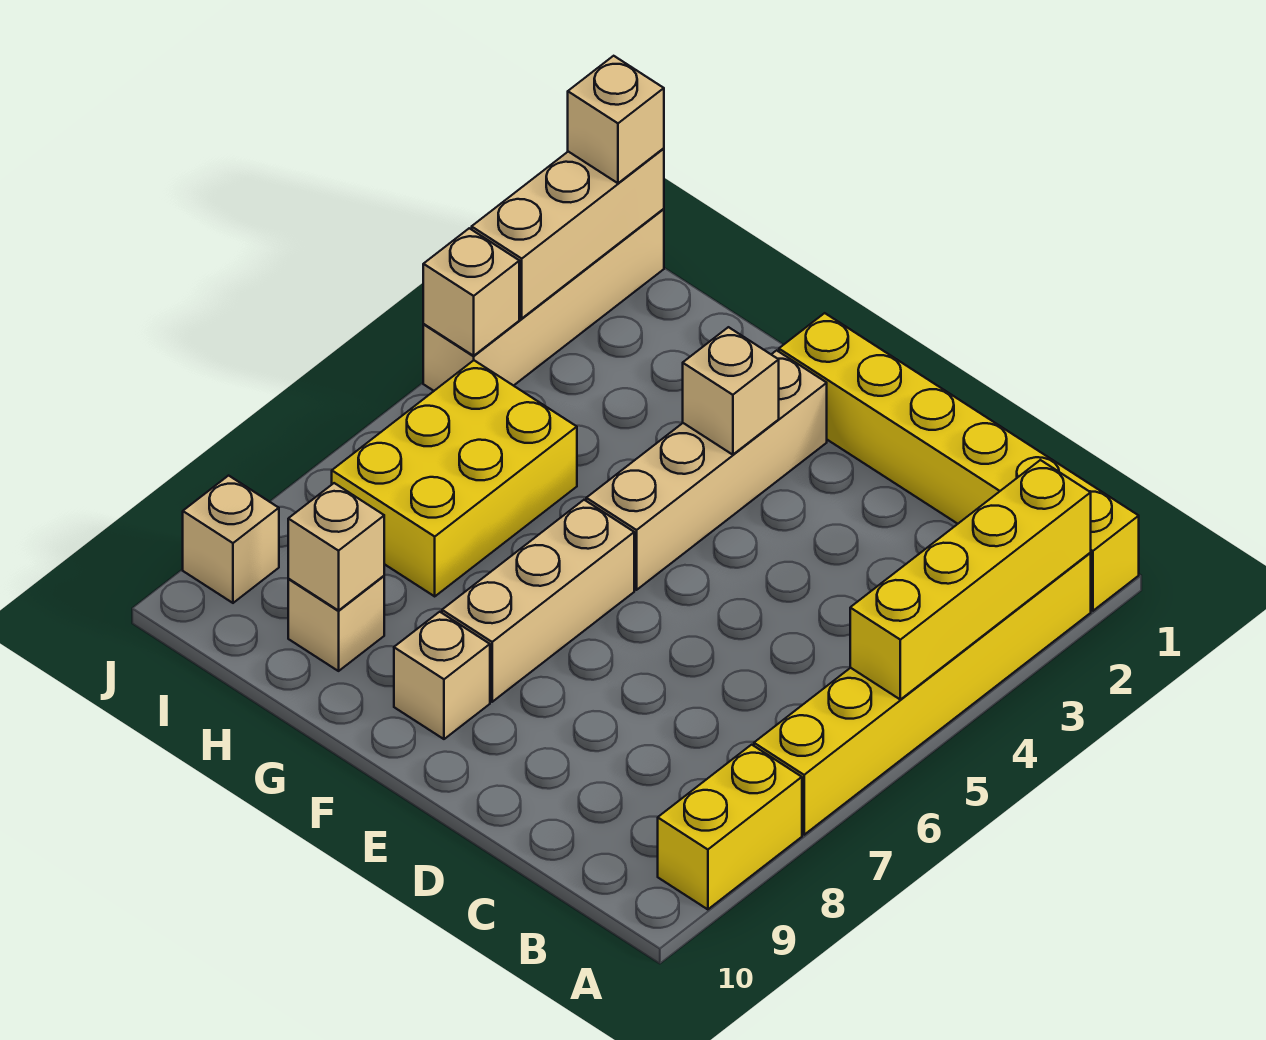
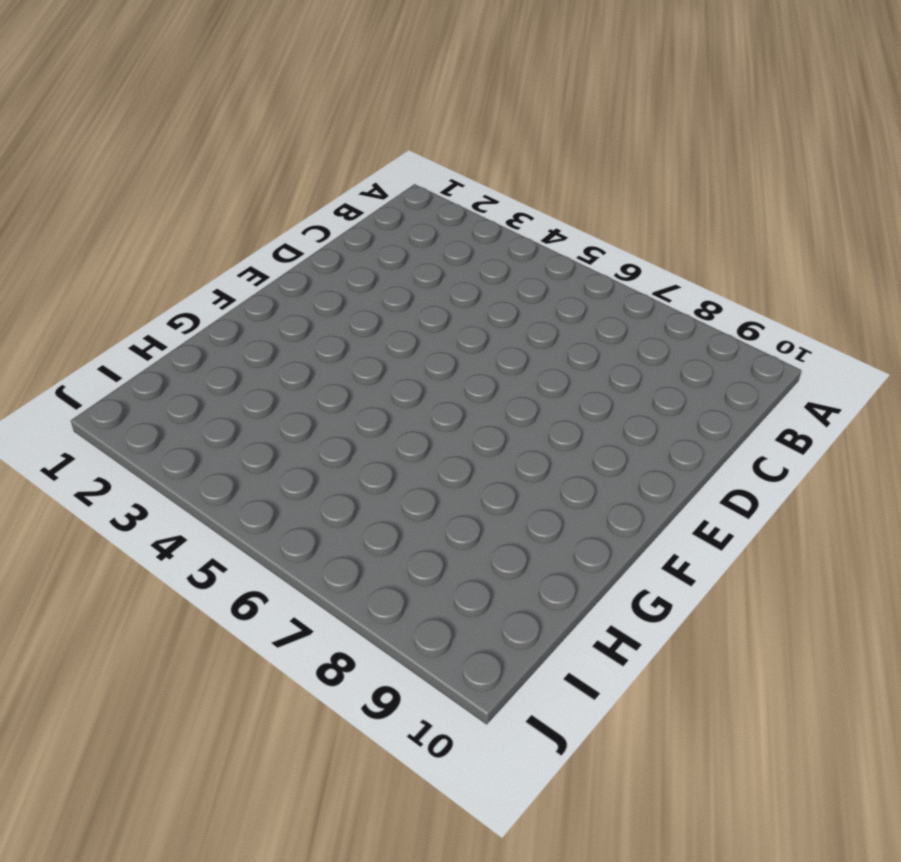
none -> yellow 1x6 brick [779,313,1139,611]
none -> yellow 1x6 brick [754,553,1091,835]
none -> yellow 1x2 brick [658,745,802,909]

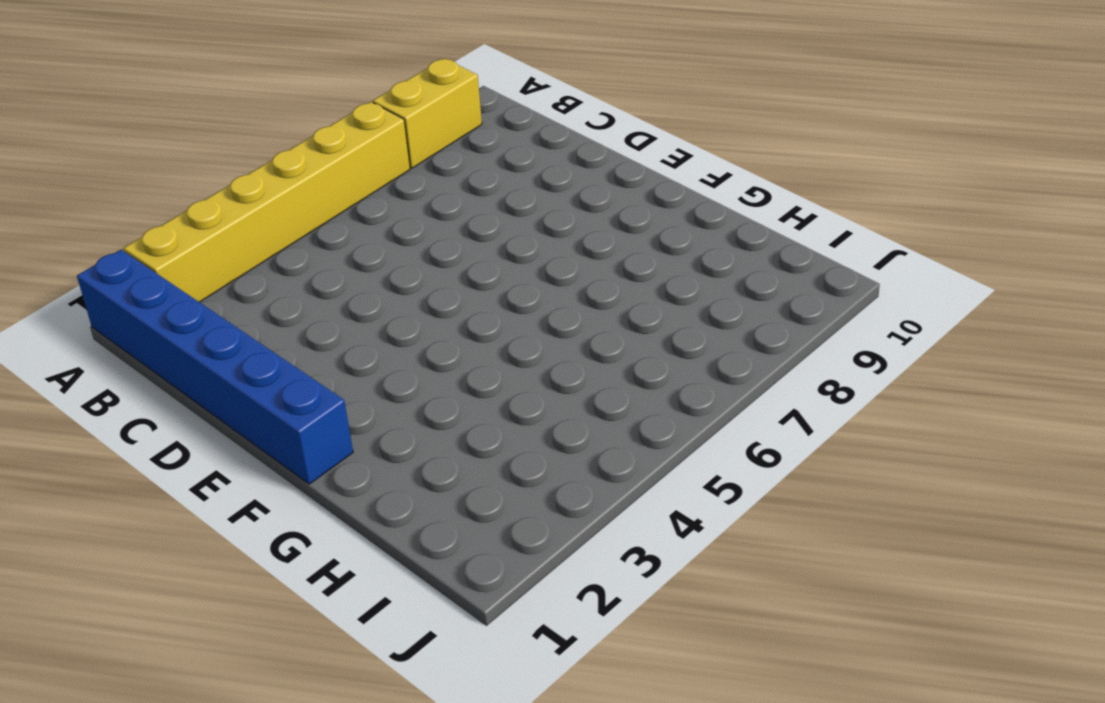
blue 1x6 brick [77,250,353,484] -> yellow 1x6 brick [779,313,1139,611]
none -> tan 1x4 brick [586,350,827,590]
none -> tan 1x3 brick [442,500,634,702]
none -> tan 1x1 brick [394,612,490,739]

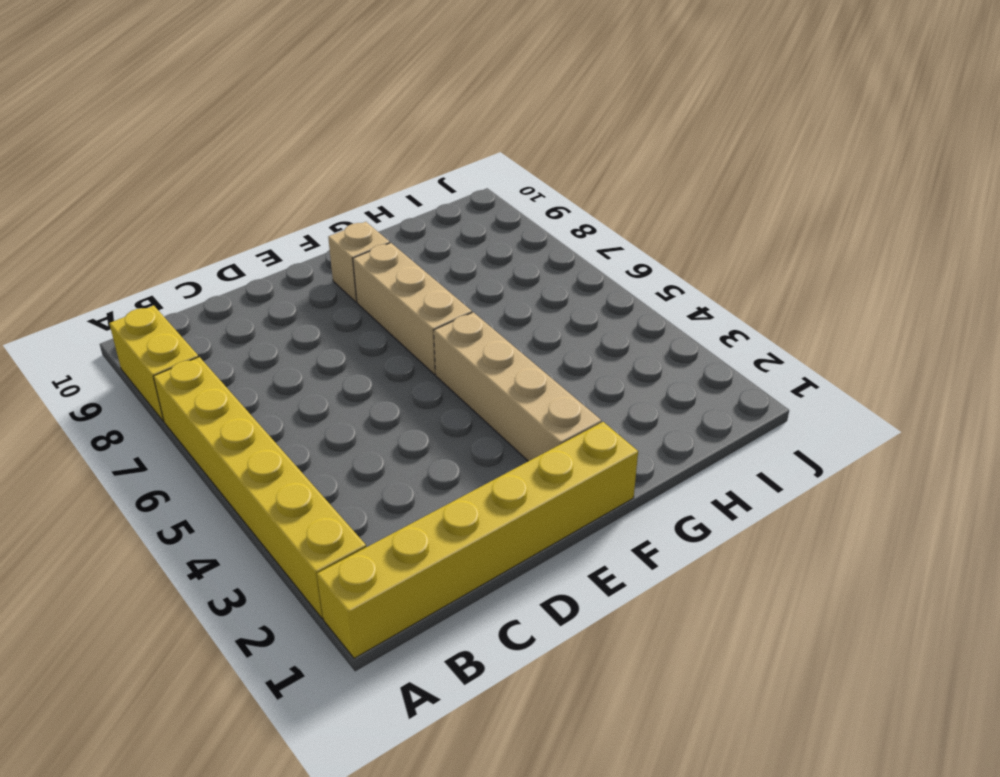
none -> yellow 2x3 brick [332,360,577,596]
none -> tan 1x1 brick [288,576,384,671]
none -> tan 1x4 brick [423,209,664,391]

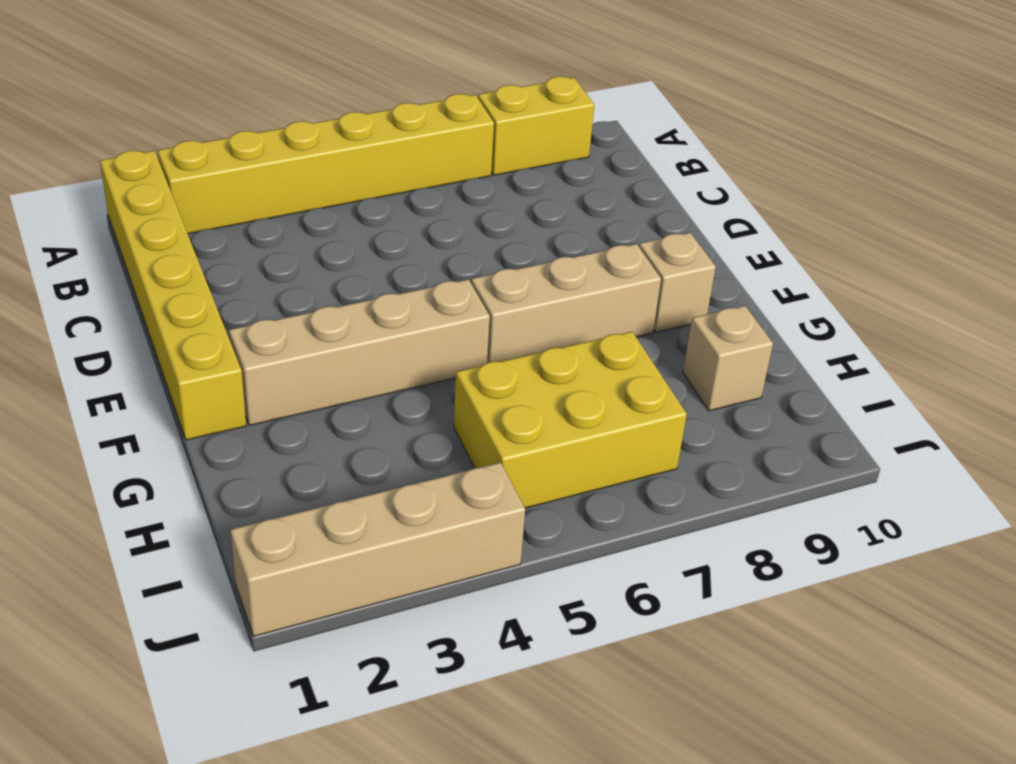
none -> tan 1x1 brick [183,476,279,603]
none -> yellow 1x4 brick [850,460,1091,699]
none -> tan 1x1 brick [683,327,779,455]

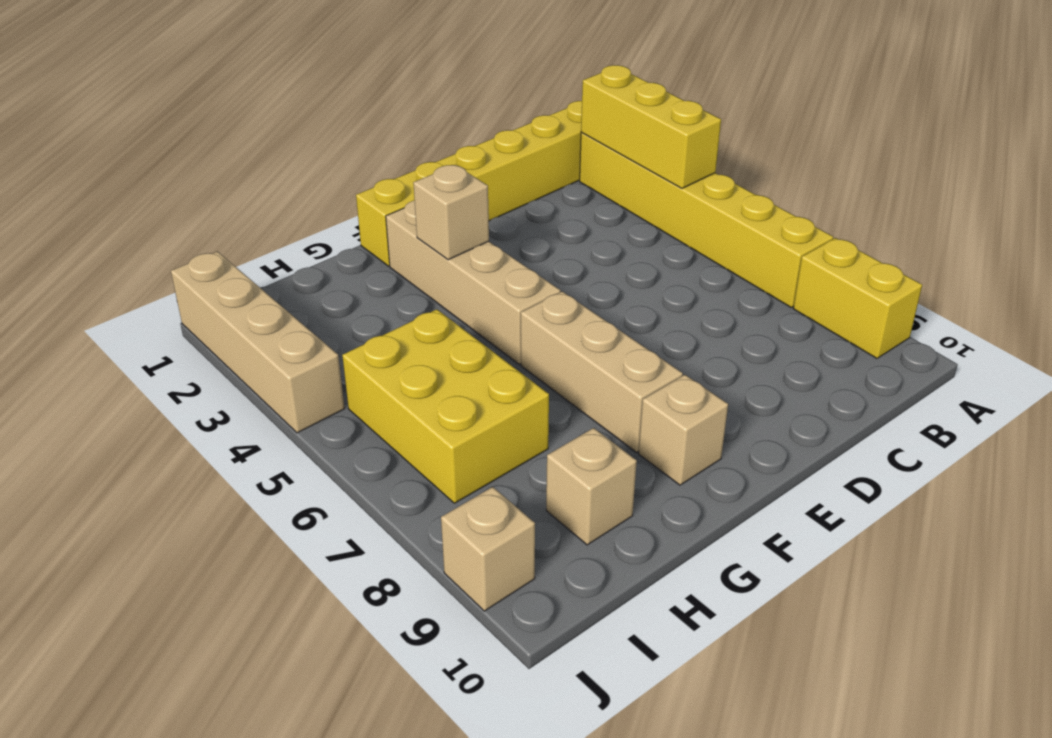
yellow 1x3 brick [581,65,721,188] -> yellow 1x4 brick [850,460,1091,699]
none -> tan 1x1 brick [288,483,384,611]
none -> tan 1x3 brick [472,148,664,318]
none -> tan 1x1 brick [423,228,519,356]

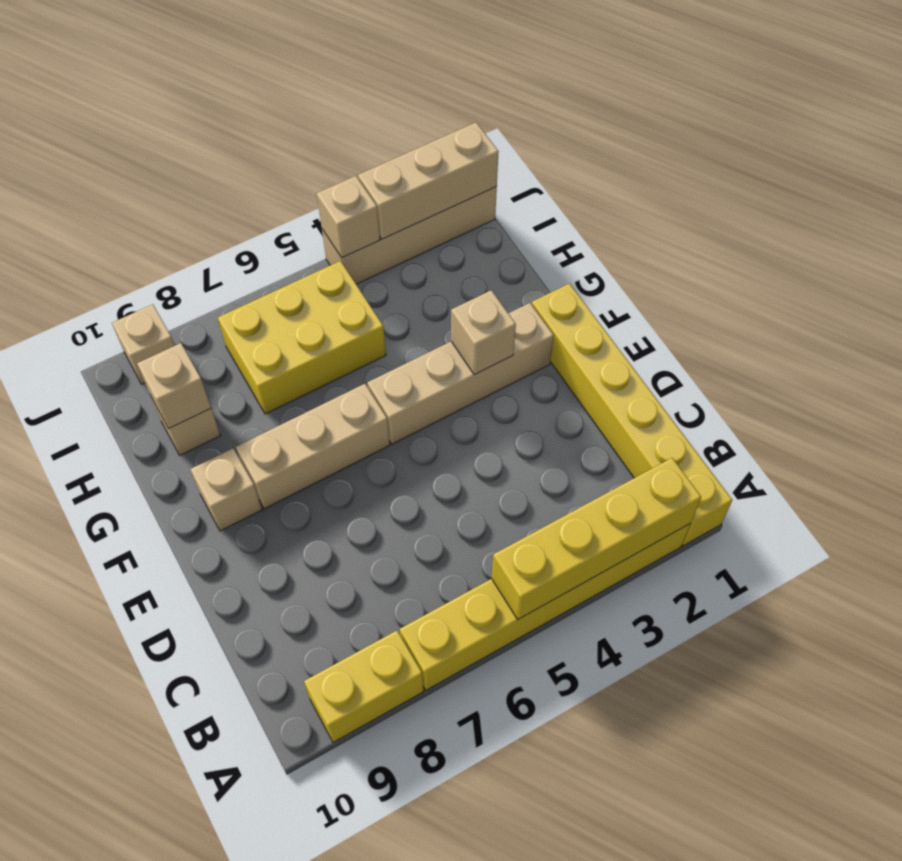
none -> tan 1x1 brick [568,56,664,183]

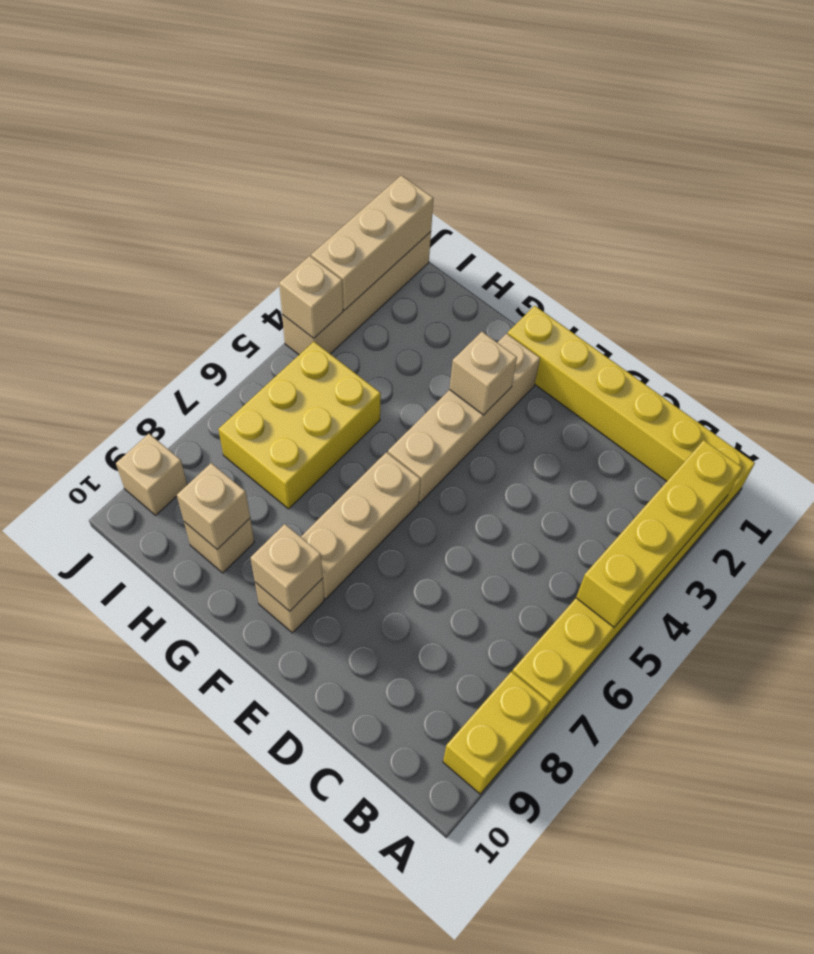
tan 1x1 brick [250,524,323,611] -> tan 1x1 brick moved to [568,56,664,183]

